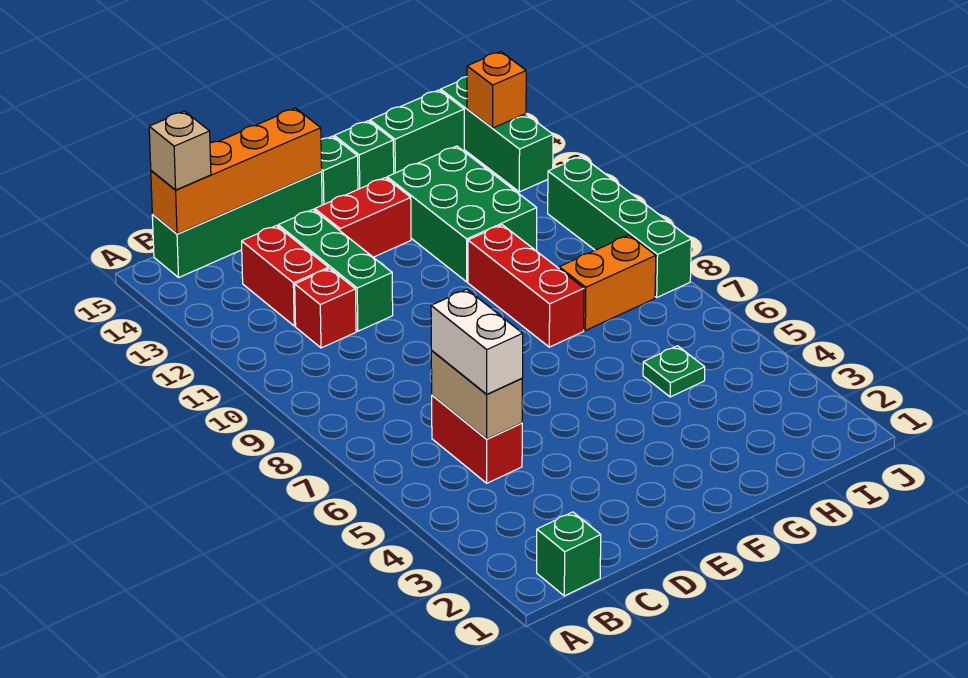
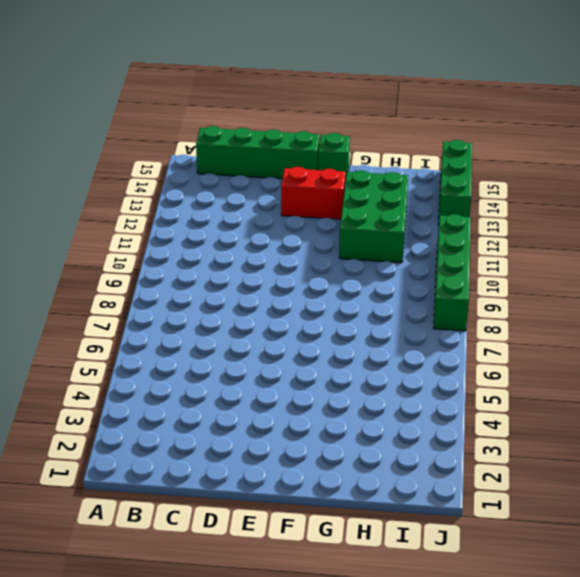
none -> green 1x1 brick [537,512,601,596]
none -> red 1x2 brick [432,395,522,483]
none -> red 1x1 brick [295,268,356,348]

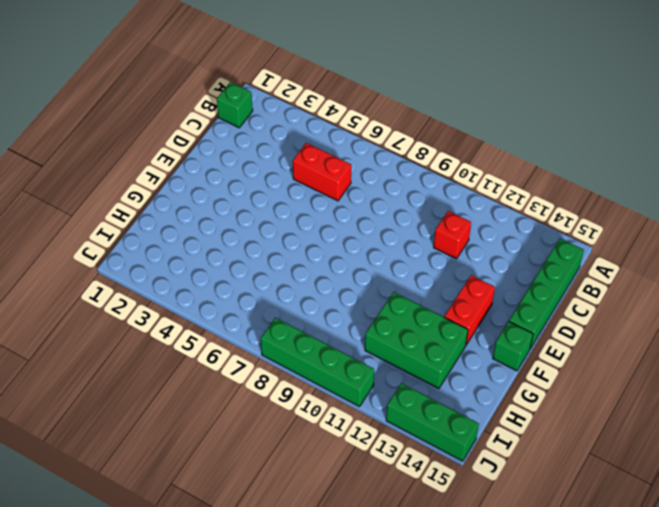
none -> red 1x2 brick [242,226,329,326]
none -> green 1x3 brick [278,210,393,331]
none -> red 1x3 brick [468,225,584,347]

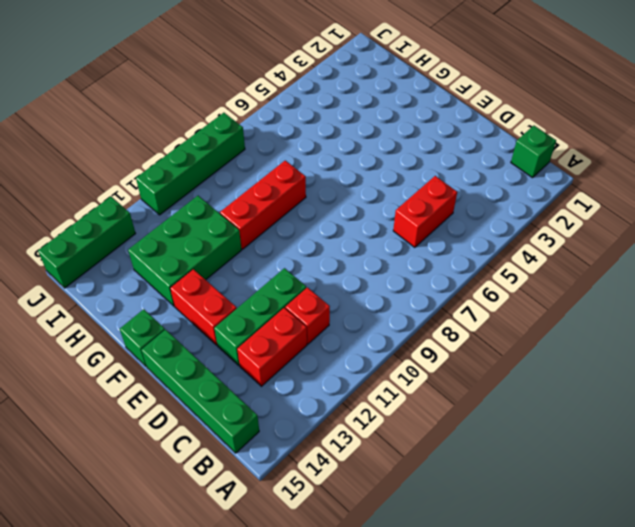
none -> green 1x1 brick [334,121,394,189]
none -> green 1x1 plate [643,346,705,397]
none -> orange 1x2 brick [559,235,656,330]

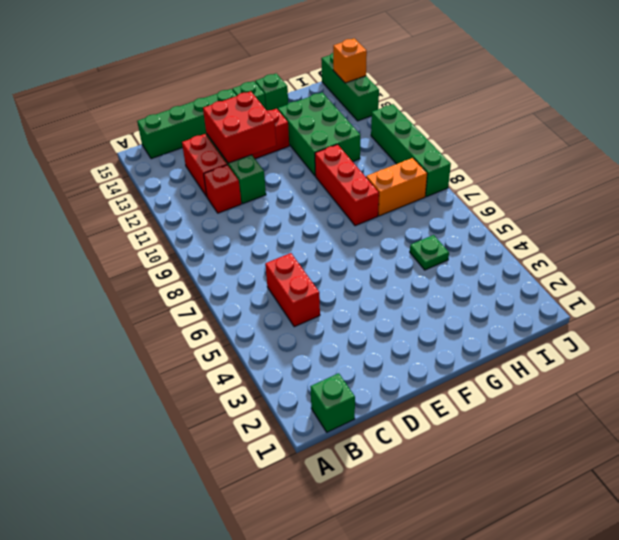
red 2x2 brick [203,91,276,163] -> none
none -> green 1x2 brick [370,90,464,173]
none -> orange 1x4 brick [151,108,322,234]
none -> tan 1x2 brick [431,351,522,439]

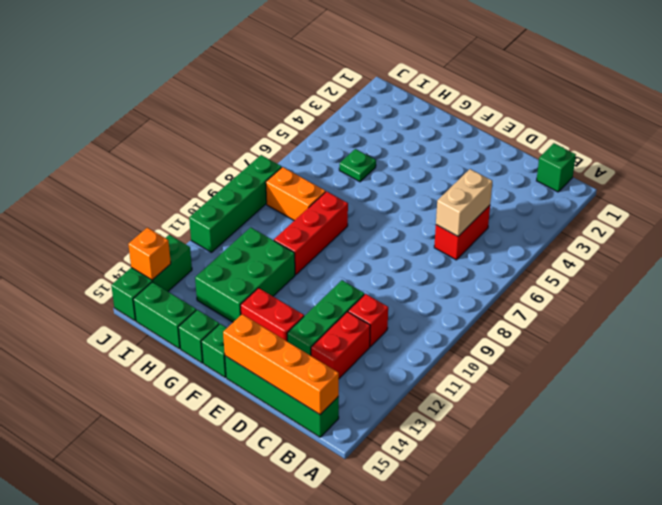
none -> tan 1x1 brick [149,111,211,190]
none -> white 1x2 brick [431,289,523,394]

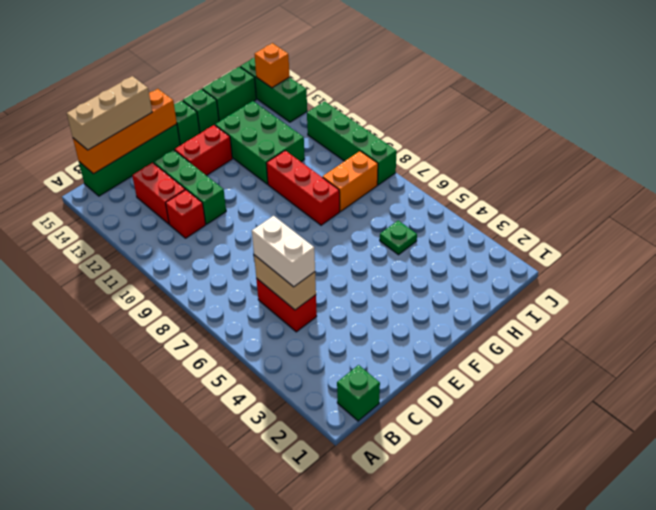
tan 1x3 brick [67,76,152,150] -> tan 1x1 brick [149,111,211,190]

